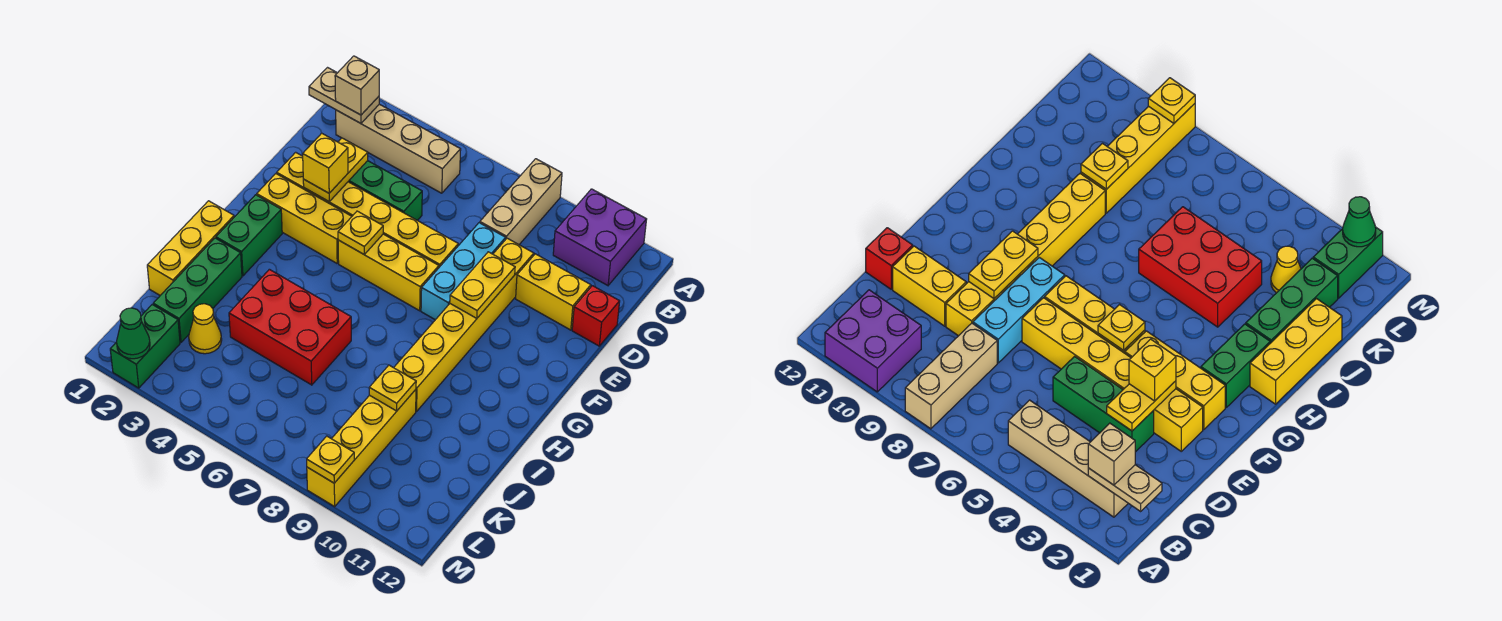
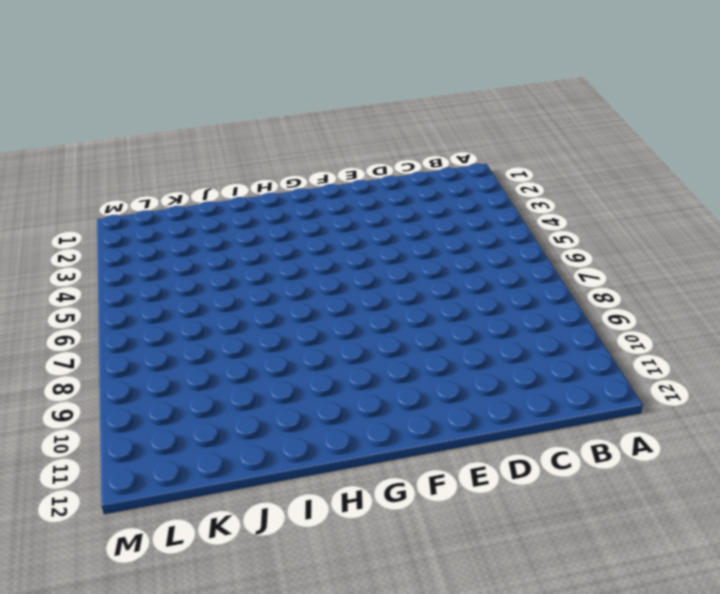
none -> tan 1x3 brick [480,159,562,244]
none -> purple 2x2 brick [553,189,647,285]
none -> tan 1x4 brick [336,104,461,193]

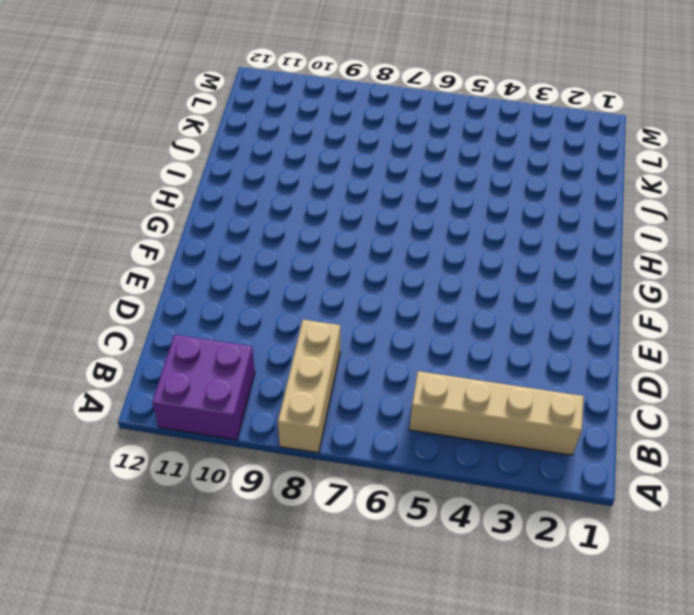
none -> green 1x3 brick [348,161,422,220]
none -> cyan 1x3 brick [421,223,506,320]
none -> yellow 1x6 brick [394,238,534,411]

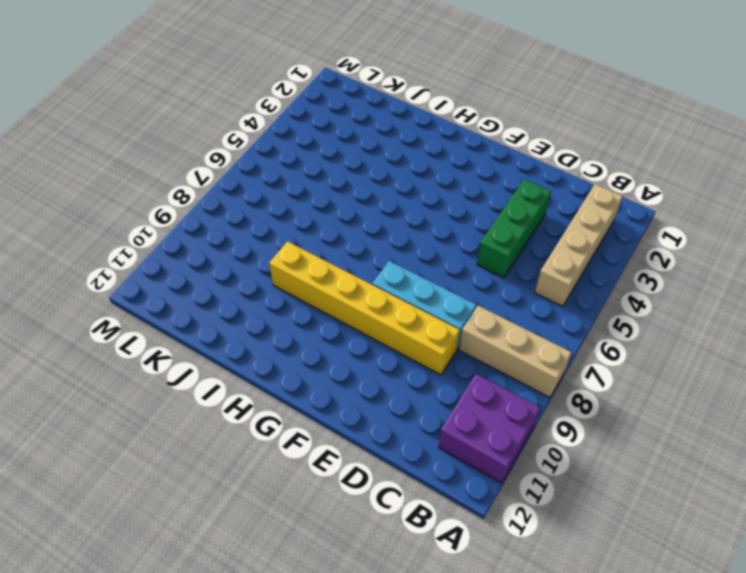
none -> yellow 1x2 brick [516,254,591,330]
none -> red 1x1 brick [572,286,620,346]
none -> yellow 1x6 brick [277,152,458,267]

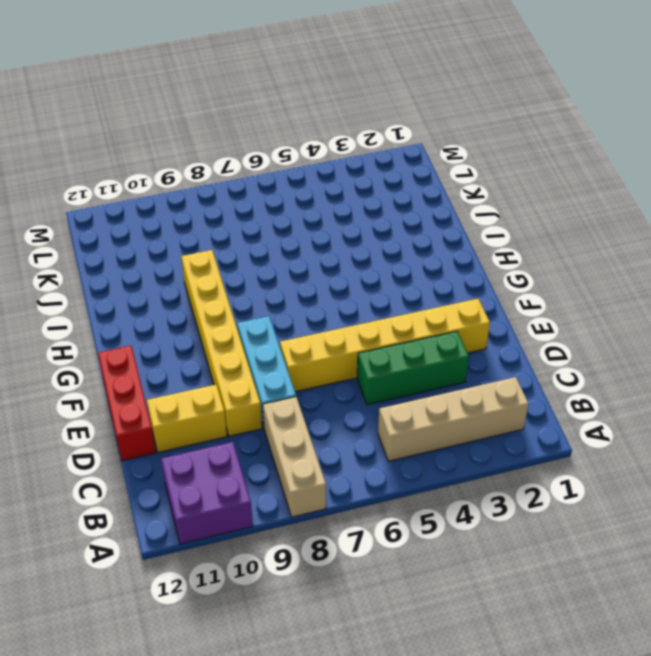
red 1x3 brick [98,346,156,461] -> red 1x1 brick [572,286,620,346]
none -> yellow 1x3 brick [257,174,352,263]
none -> yellow 1x3 brick [338,234,439,311]
none -> green 1x2 brick [216,195,282,276]

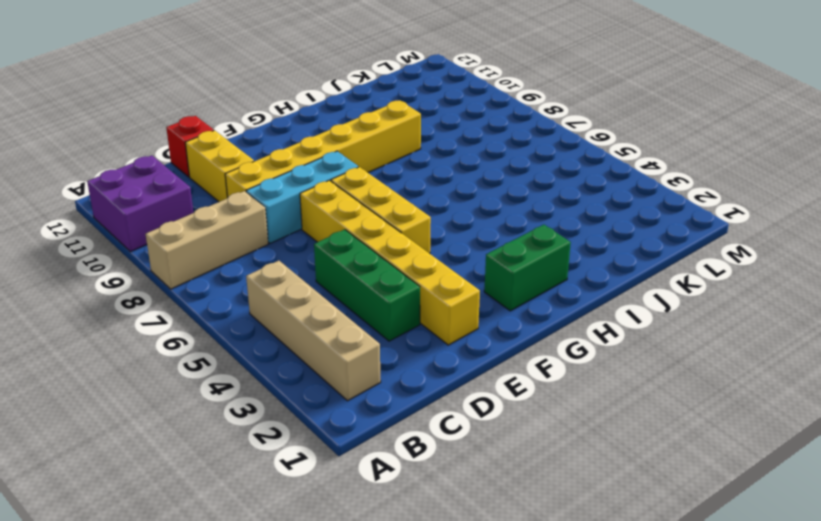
none -> yellow 1x3 brick [257,174,352,263]
none -> yellow 1x3 brick [147,201,234,295]
none -> green 1x3 brick [153,238,242,342]

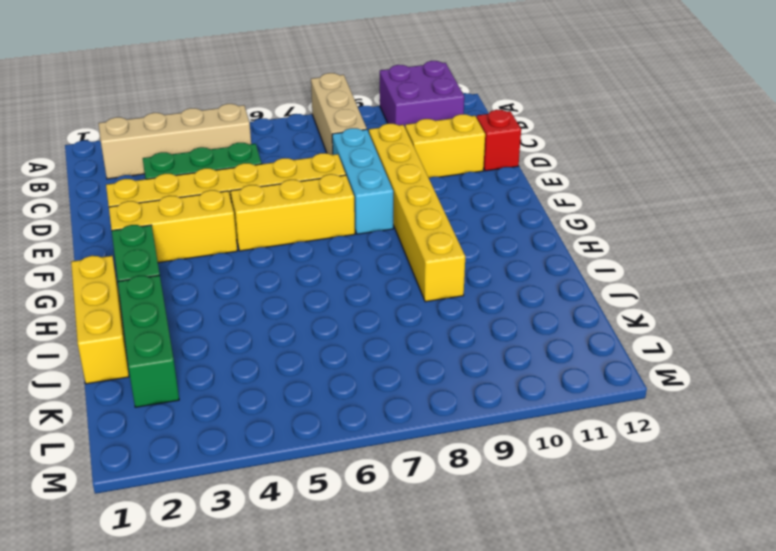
none -> red 2x3 brick [229,269,351,385]
none -> yellow 1x4 brick [307,390,416,506]
none -> yellow 1x1 cone [189,304,222,354]

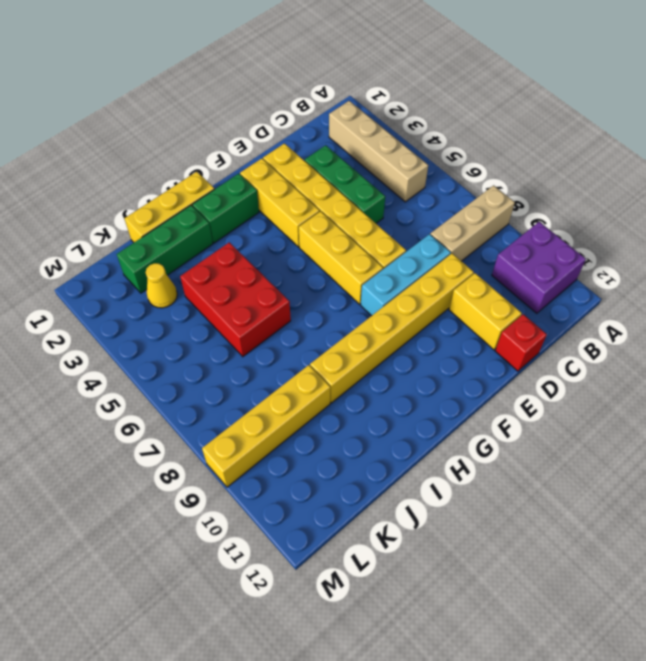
none -> green 1x2 brick [110,305,180,388]
none -> tan 1x2 plate [309,68,379,123]
none -> yellow 1x2 plate [303,138,368,201]

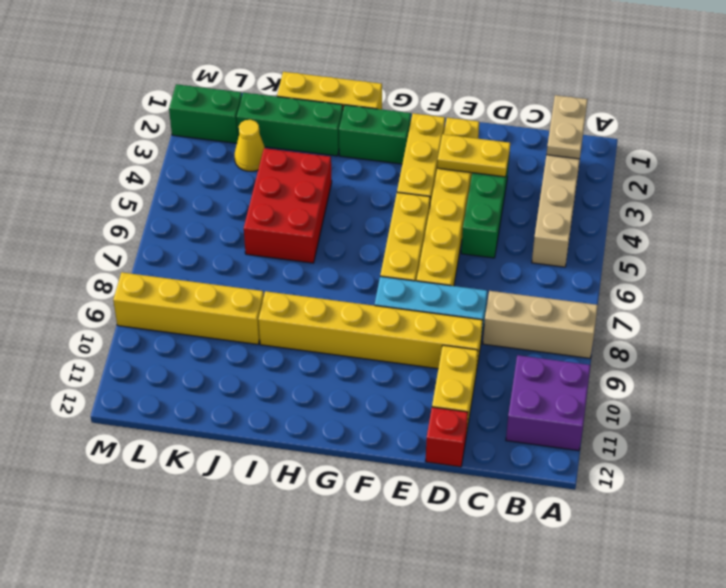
none -> yellow 1x2 plate [450,252,515,318]
none -> yellow 1x1 plate [338,211,383,255]
none -> yellow 1x1 plate [369,365,416,411]

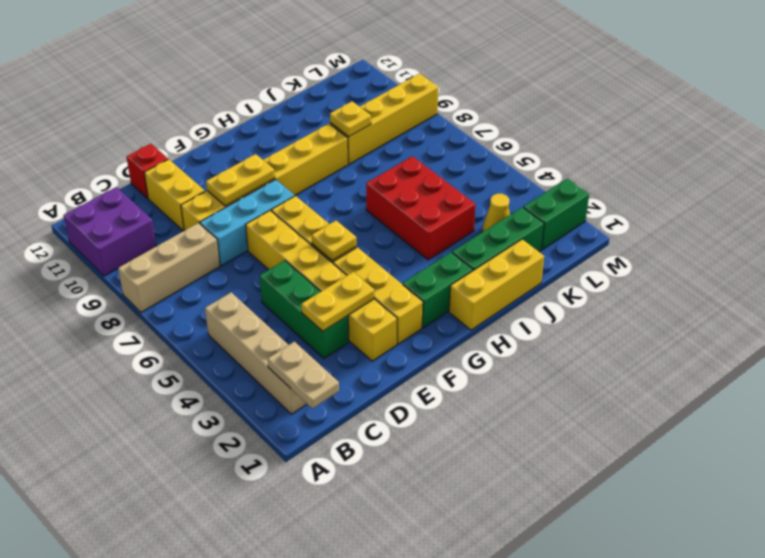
none -> green 1x1 cone [117,308,150,359]
none -> yellow 1x1 plate [307,436,354,483]
none -> tan 1x1 brick [335,56,379,115]

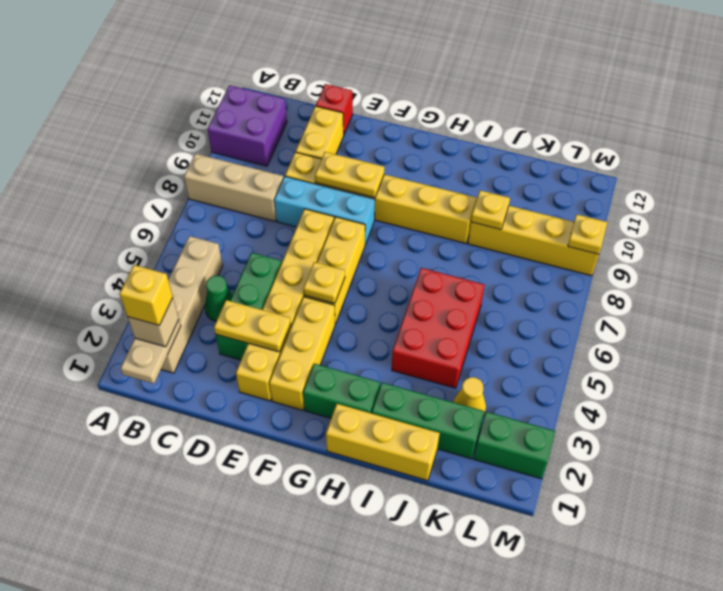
yellow 1x1 brick [119,265,173,326] -> yellow 1x1 brick moved to [303,133,348,193]
green 1x1 cone [205,276,232,322] -> green 1x1 cone moved to [117,308,150,359]

